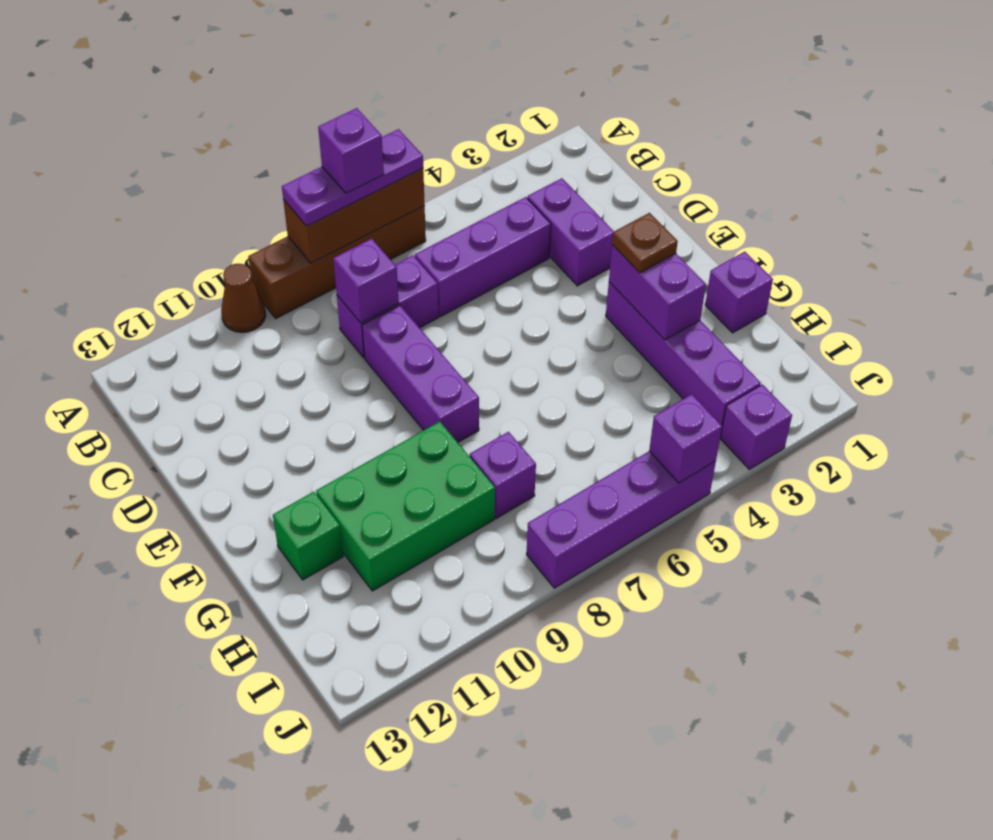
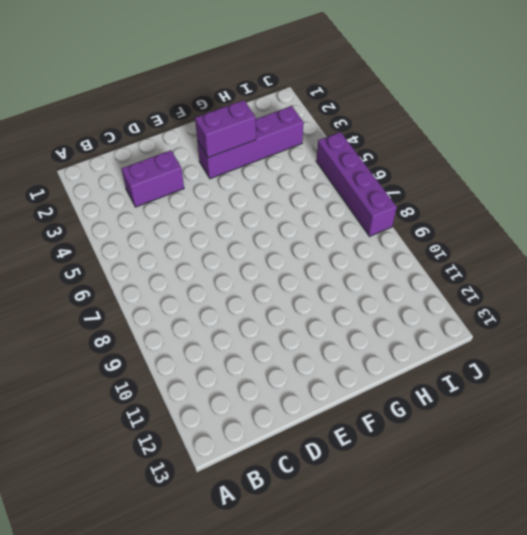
none -> brown 1x4 brick [248,206,426,318]
none -> brown 1x1 cone [221,264,266,332]
none -> purple 1x3 brick [415,197,551,317]

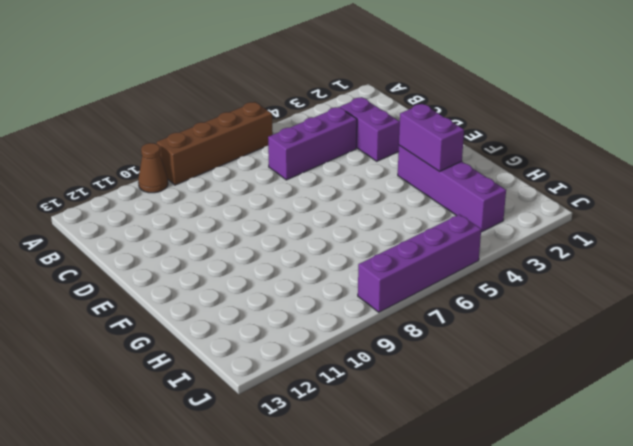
none -> purple 1x2 brick [337,256,438,358]
none -> purple 1x3 brick [362,305,479,442]
none -> purple 1x1 brick [705,252,773,333]

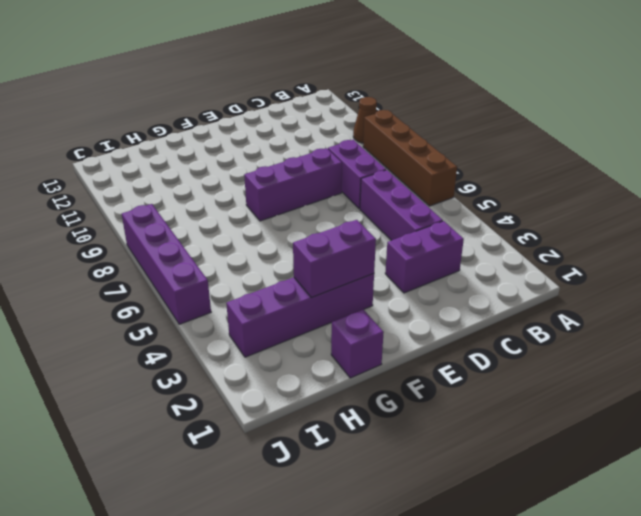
none -> green 2x3 brick [316,422,495,591]
none -> green 1x1 brick [273,492,343,580]
none -> purple 1x1 brick [470,432,536,518]

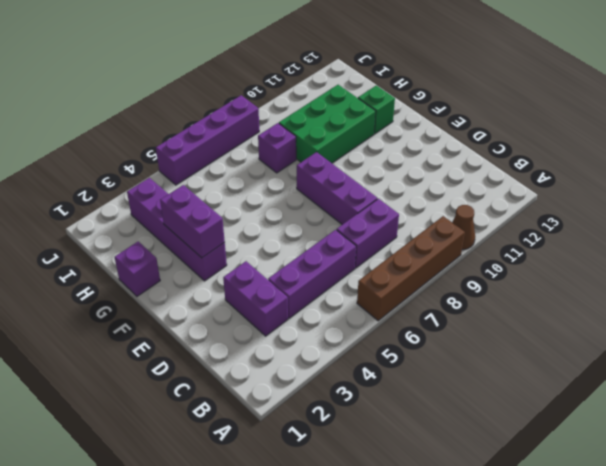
none -> purple 1x1 brick [720,384,792,469]
none -> brown 1x3 brick [283,168,425,263]
none -> purple 1x1 brick [333,239,399,323]

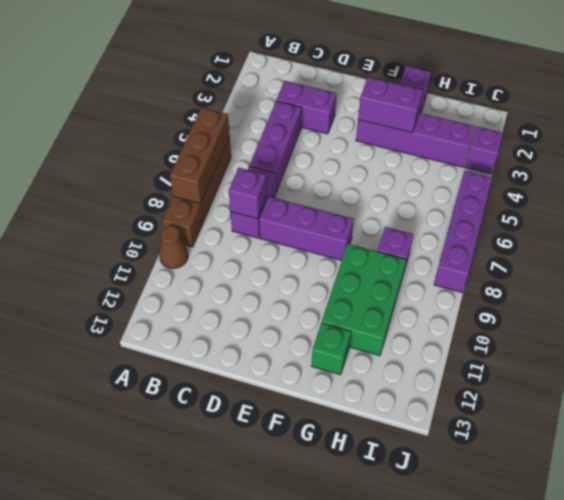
none -> purple 1x1 brick [649,394,722,483]
none -> purple 1x3 plate [282,129,423,226]
none -> brown 1x1 plate [612,213,678,273]

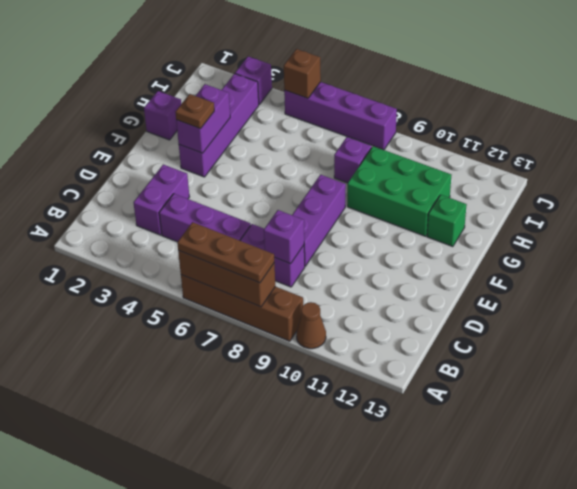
brown 1x3 plate [177,222,274,283] -> purple 1x3 plate [282,129,423,226]
brown 1x1 brick [284,49,321,98] -> purple 1x1 brick [649,394,722,483]
none -> purple 1x1 brick [318,108,384,193]

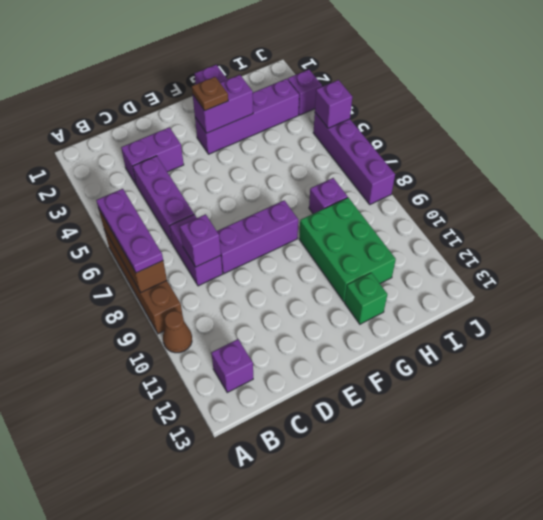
purple 1x1 brick [211,339,253,392] -> purple 1x1 brick moved to [318,108,384,193]

